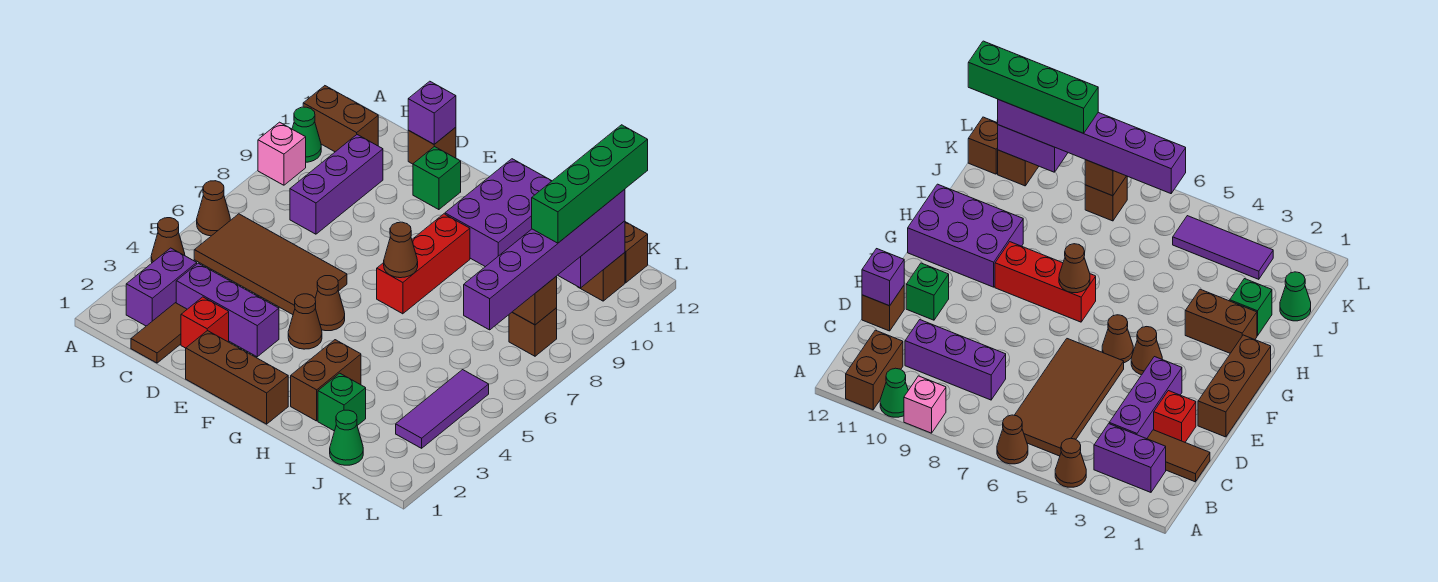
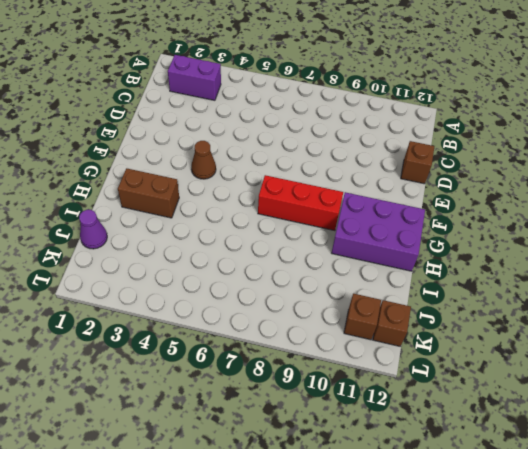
purple 1x1 cone [79,210,107,249] -> green 1x1 cone [330,410,363,465]
none -> brown 1x1 cone [151,218,185,263]
none -> brown 1x1 cone [197,181,230,236]
none -> pink 1x1 brick [258,122,306,185]
none -> green 1x1 cone [292,107,321,162]

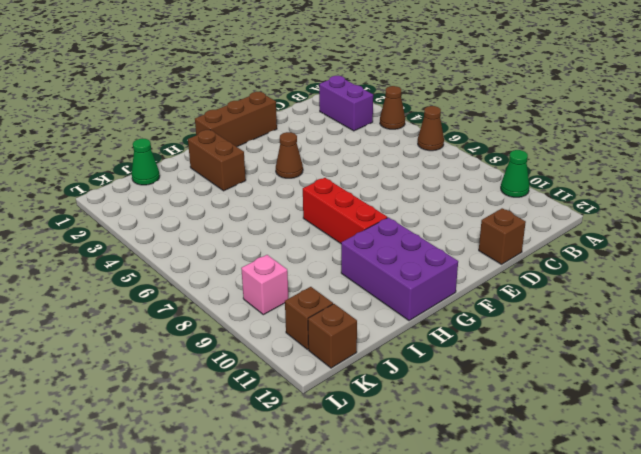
pink 1x1 brick [241,255,288,315] -> pink 1x1 brick moved to [258,122,306,185]
none -> brown 1x2 brick [303,86,378,152]
none -> brown 2x4 tile [194,214,347,315]
none -> brown 1x2 tile [131,303,187,363]
none -> purple 1x3 brick [176,263,279,357]

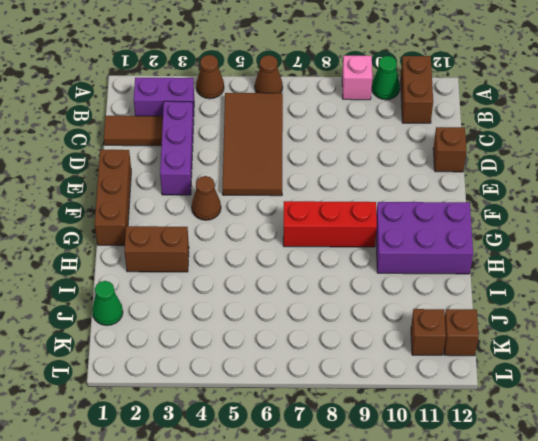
none -> purple 1x3 brick [290,135,383,234]
none -> red 1x1 brick [181,297,229,348]
none -> green 1x1 brick [413,146,461,210]
none -> brown 1x1 cone [315,276,345,331]

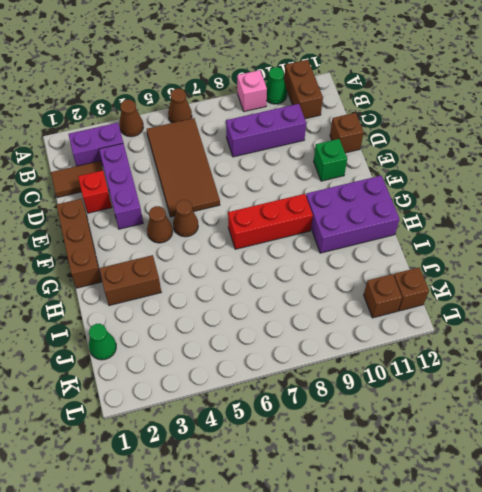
none -> green 1x1 brick [318,373,366,431]
none -> purple 1x3 tile [396,370,489,448]
none -> brown 1x1 brick [509,308,557,356]
none -> purple 1x1 brick [408,81,456,144]

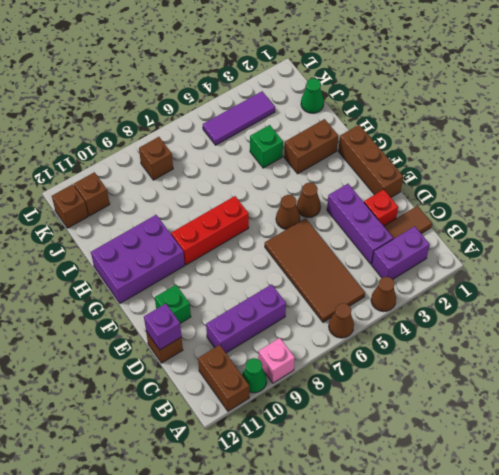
green 1x1 brick [250,125,283,168] -> green 1x1 brick moved to [318,373,366,431]
none -> brown 1x1 cone [384,222,418,278]
none -> brown 1x1 brick [513,276,557,325]
none -> purple 1x2 brick [558,221,625,288]
none -> purple 1x6 brick [464,189,625,330]

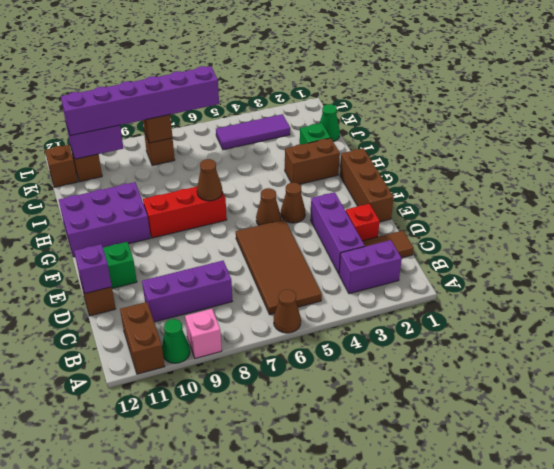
none -> brown 1x1 cone [151,218,185,263]
none -> green 1x4 brick [532,125,648,243]

